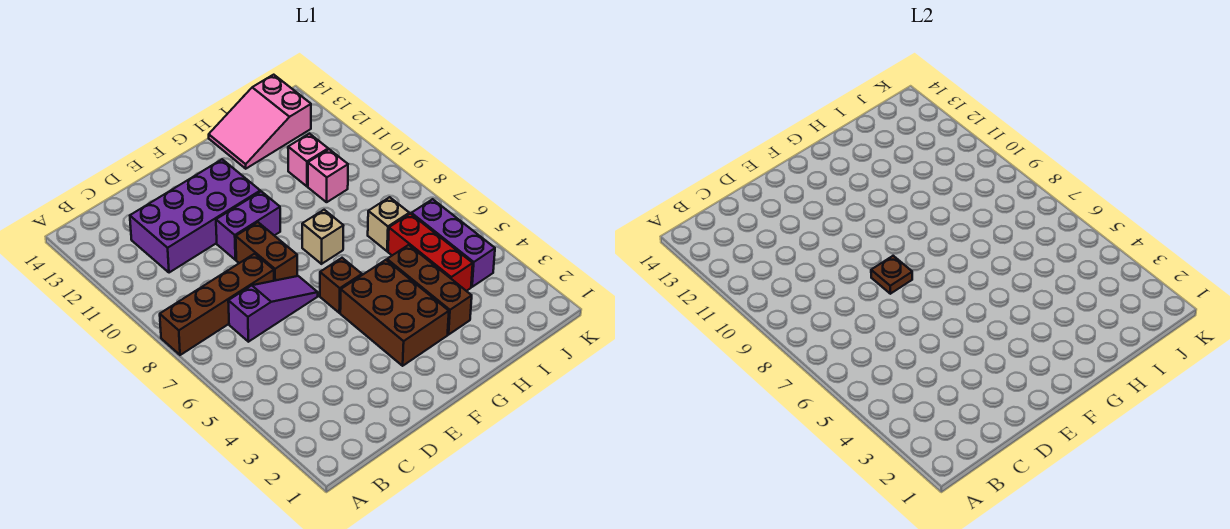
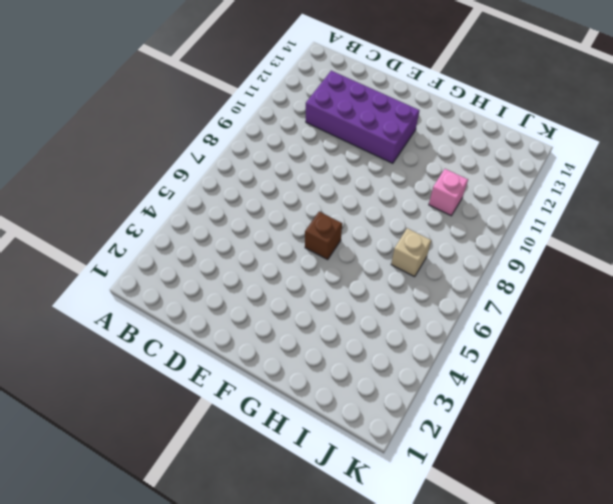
none -> brown 1x4 brick [160,254,274,355]
none -> purple 1x3 slope [228,276,318,342]
none -> brown 1x2 brick [236,222,297,281]

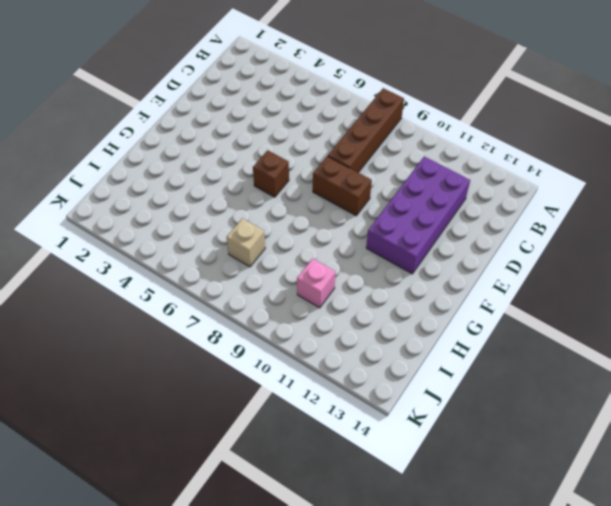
none -> purple 1x3 slope [228,276,318,342]
none -> purple 1x2 brick [216,191,280,260]
none -> brown 2x3 brick [340,260,449,366]

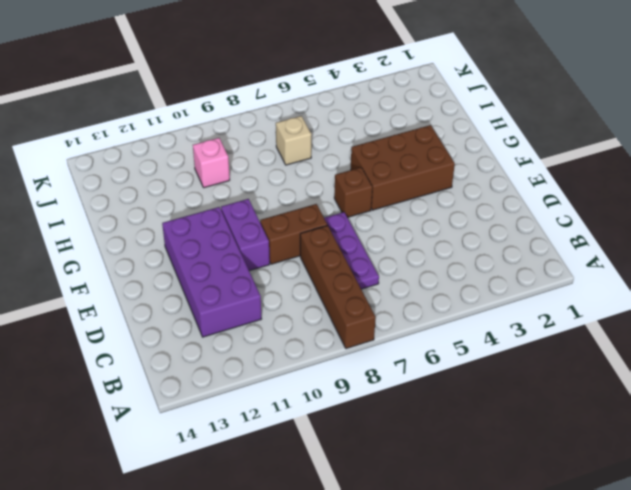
purple 1x3 plate [324,212,379,289] -> purple 1x3 slope [228,276,318,342]
none -> tan 1x1 brick [302,210,344,264]
none -> brown 1x3 brick [387,245,472,335]
none -> pink 2x3 slope [209,75,311,169]

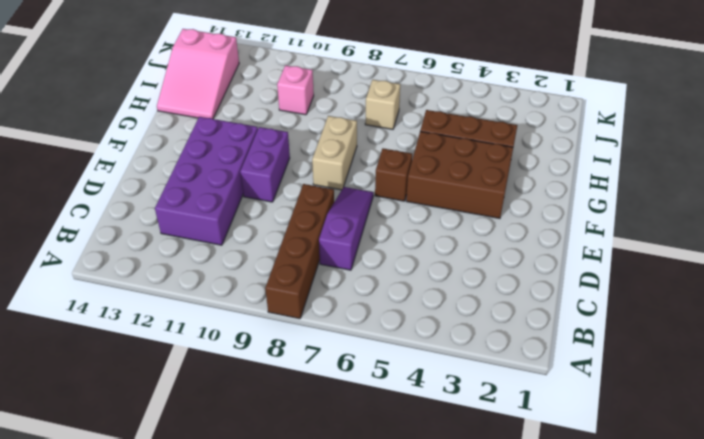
tan 1x2 brick [312,116,357,190] -> tan 1x1 brick [302,210,344,264]
none -> brown 1x2 brick [236,222,297,281]
none -> red 1x3 brick [388,214,473,291]
none -> pink 1x1 brick [288,134,328,186]

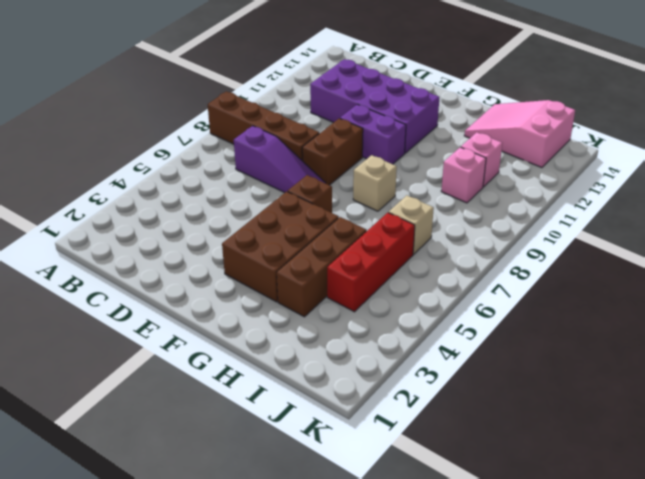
none -> purple 1x3 brick [411,199,495,287]
none -> brown 1x1 plate [871,256,912,294]

